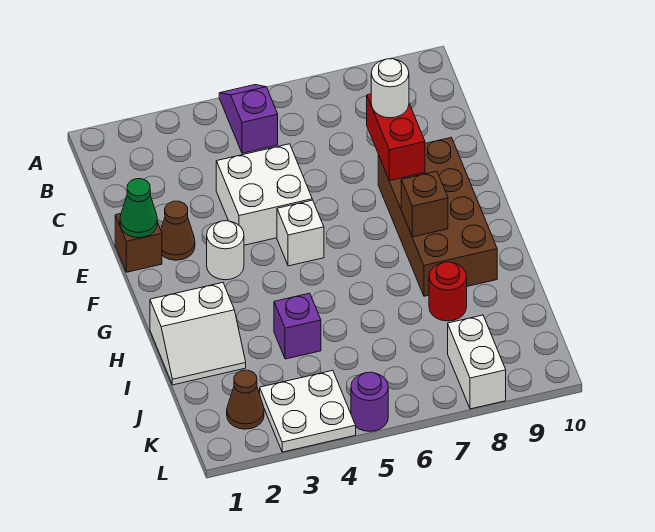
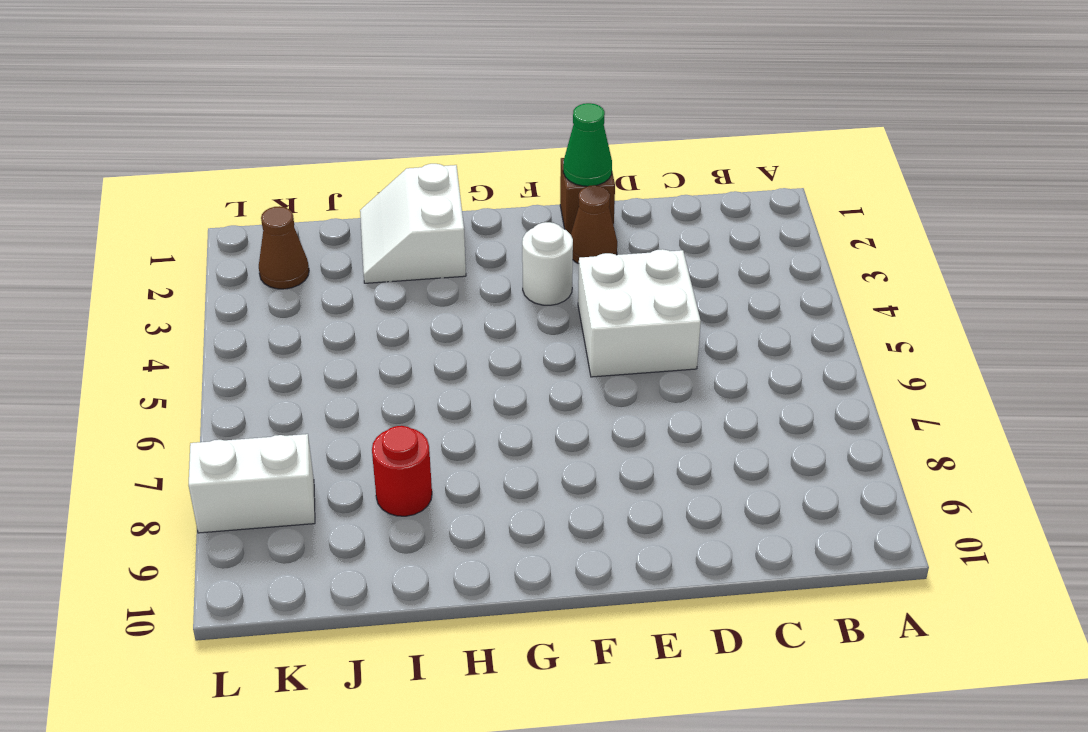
none -> purple 1x2 slope [219,85,278,153]
none -> brown 2x4 brick [378,138,497,296]
none -> white 1x1 brick [277,200,324,266]

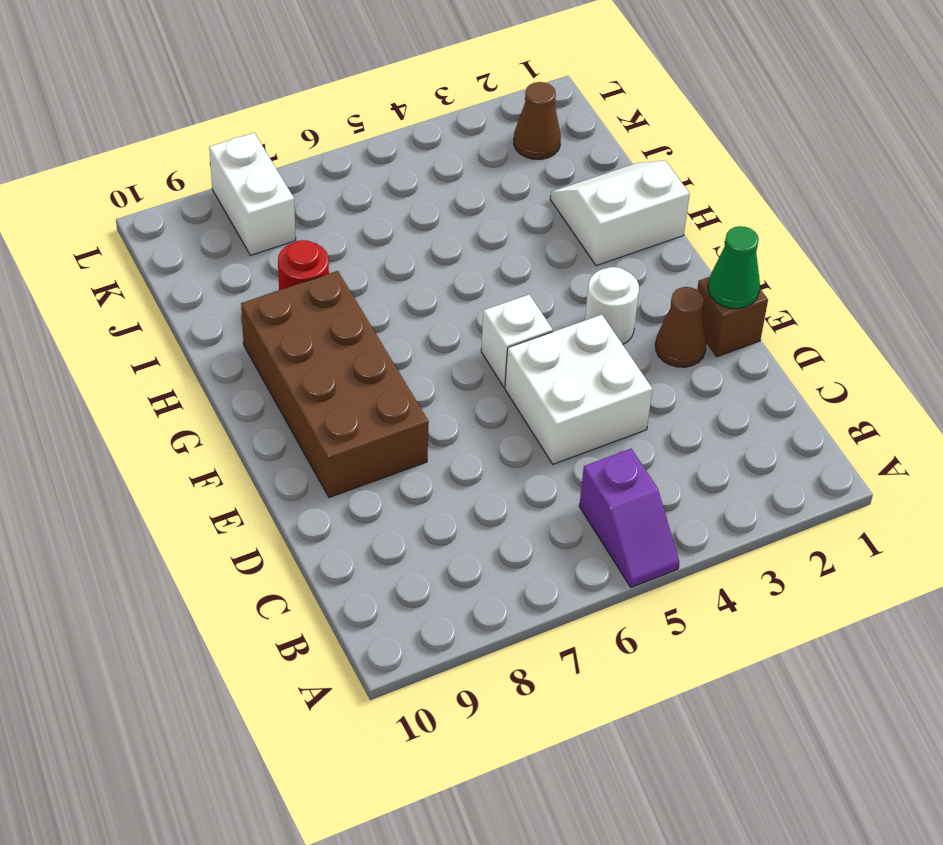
none -> purple 1x1 brick [274,293,321,359]
none -> white 2x2 plate [260,370,356,452]
none -> purple 1x1 round brick [351,372,388,431]

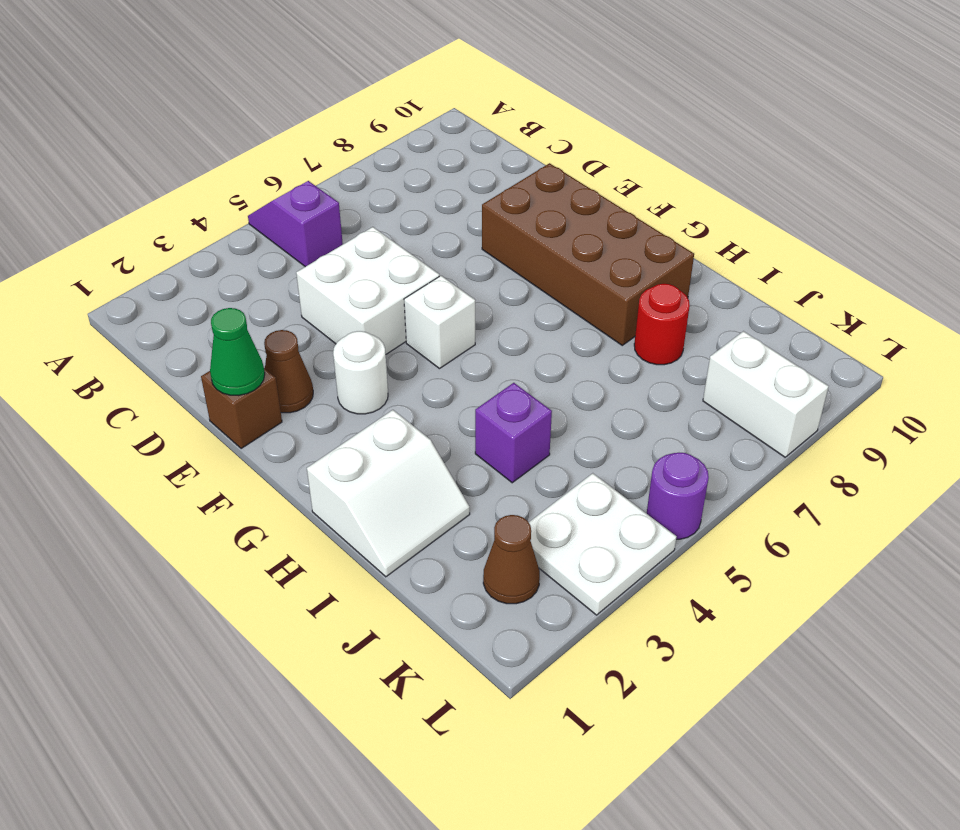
none -> red 1x2 brick [367,94,425,181]
none -> brown 1x1 brick [401,171,448,237]
none -> white 1x1 round brick [371,59,409,118]

